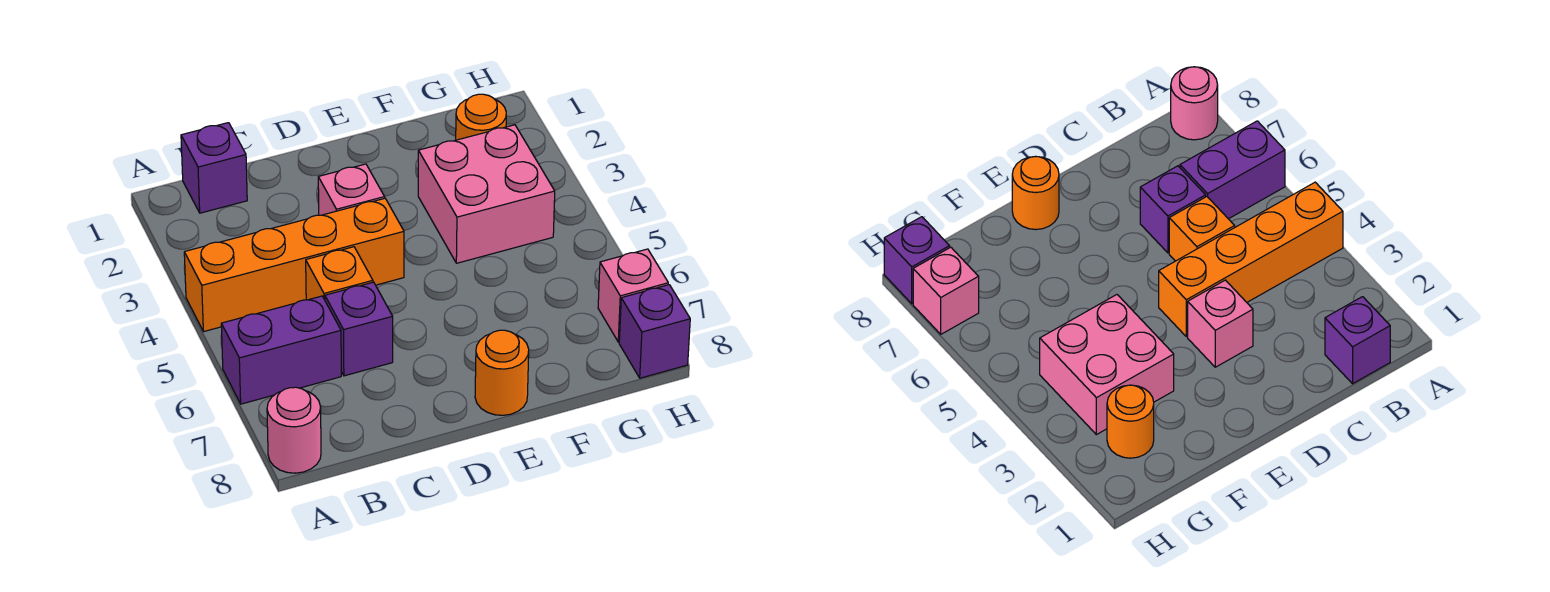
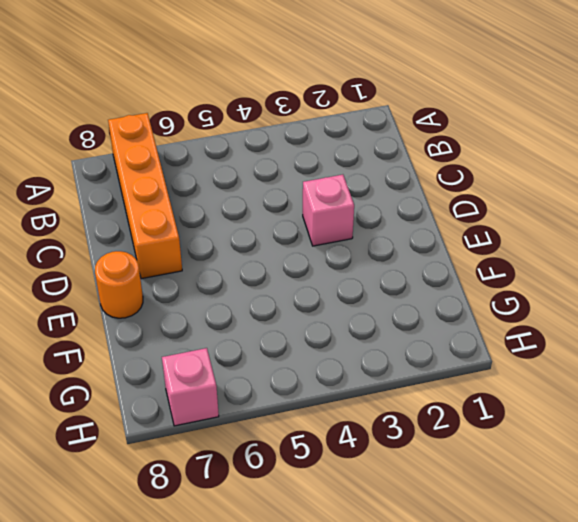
orange 1x4 brick [108,113,182,279] -> orange 1x4 brick moved to [184,198,404,332]
none -> purple 1x2 brick [221,296,341,404]
none -> pink 1x1 round brick [267,387,321,473]
none -> purple 1x1 brick [181,123,247,213]

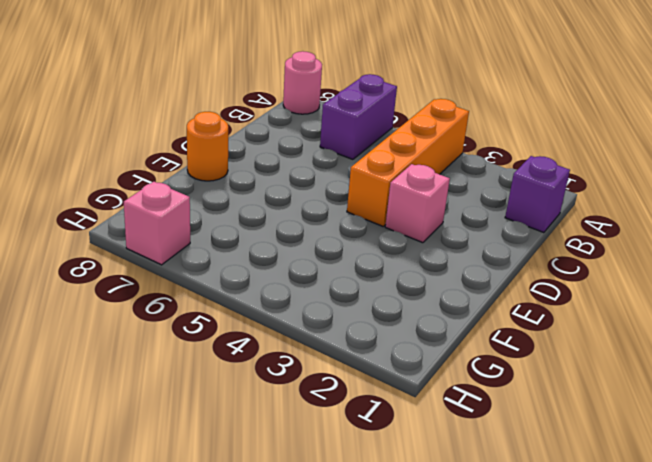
none -> orange 1x1 brick [306,247,373,300]
none -> purple 1x1 brick [325,282,393,376]
none -> pink 2x2 brick [418,125,555,263]

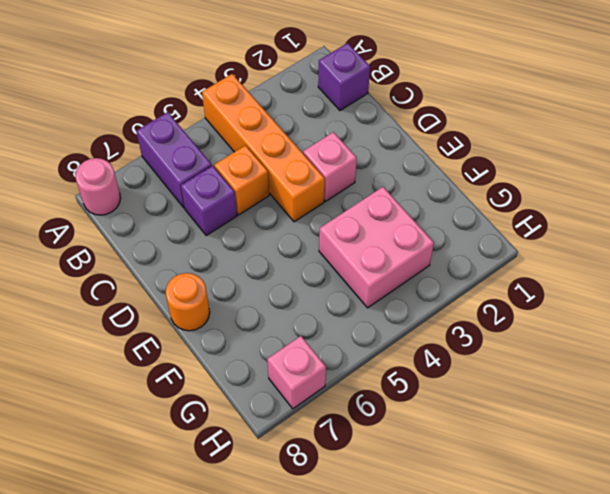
none -> orange 1x1 round brick [456,94,506,140]
none -> purple 1x1 brick [619,285,690,378]

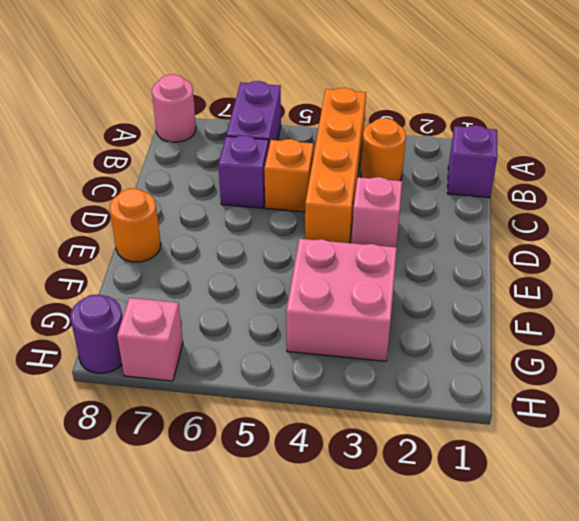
orange 1x1 round brick [361,118,406,181] -> orange 1x1 round brick moved to [456,94,506,140]
purple 1x1 round brick [70,294,123,373] -> purple 1x1 brick [619,285,690,378]

